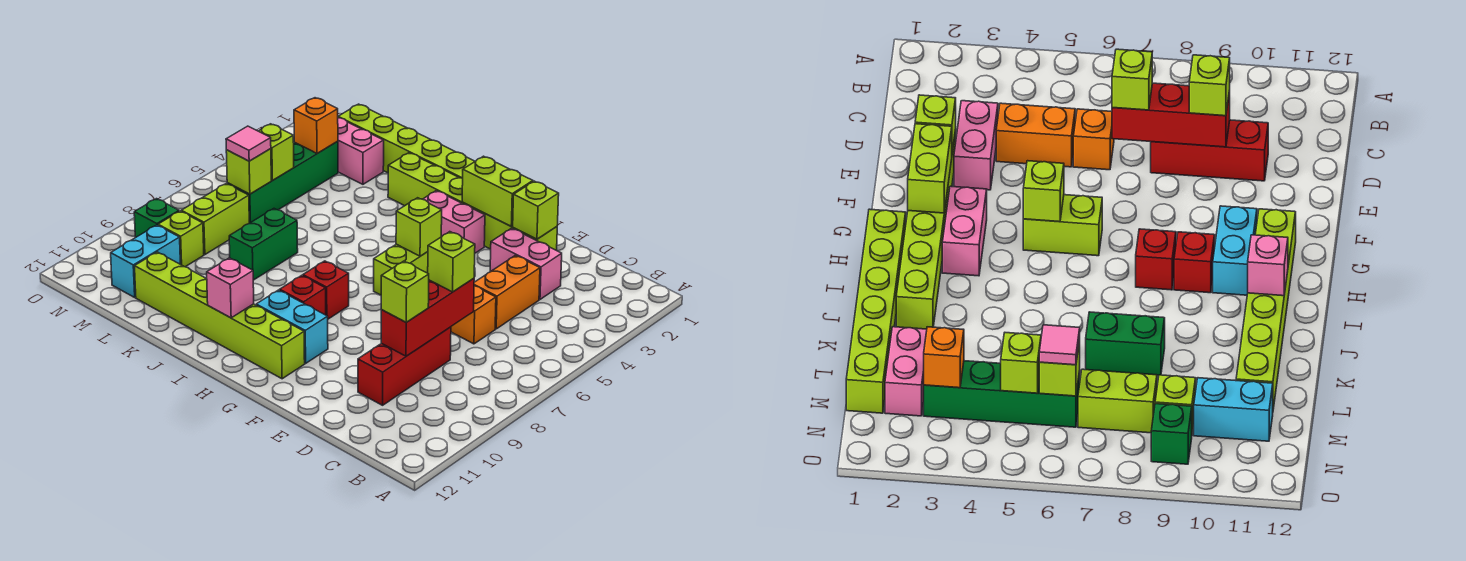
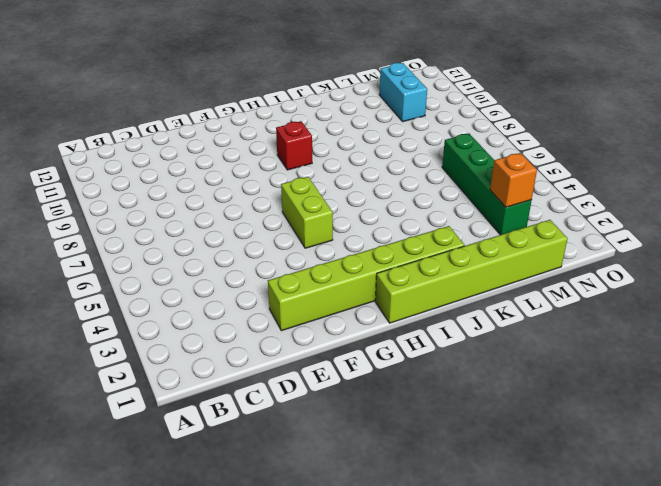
none -> pink 1x2 brick [490,228,562,299]
none -> orange 1x2 brick [474,255,540,329]
none -> orange 1x1 brick [451,286,496,344]
none -> red 1x3 brick [358,327,451,405]

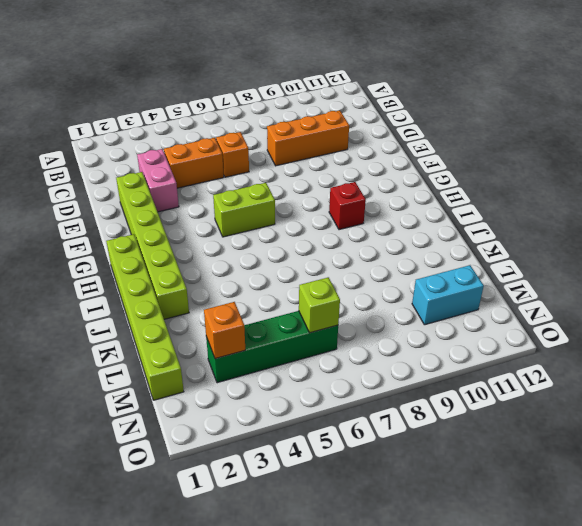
orange 1x3 brick [267,111,349,166] -> red 1x3 brick [358,327,451,405]
none -> pink 1x2 brick [423,191,485,253]
none -> cyan 1x2 brick [256,290,328,363]
none -> lime 1x6 brick [135,252,305,379]
none -> red 1x1 brick [303,261,349,319]

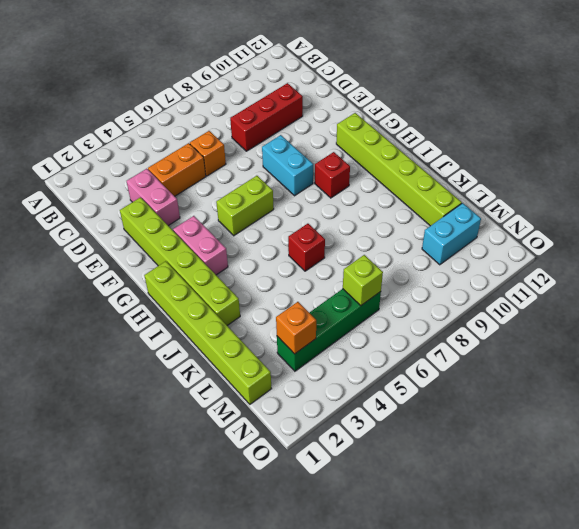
cyan 1x2 brick [262,135,313,196] -> cyan 1x2 brick moved to [256,290,328,363]
red 1x1 brick [288,224,325,271] -> red 1x1 brick moved to [303,261,349,319]
none -> green 1x2 brick [229,209,298,280]
none -> pink 1x2 brick [338,118,384,184]
none -> lime 1x2 brick [181,184,249,254]
none -> lime 1x1 brick [158,211,204,267]

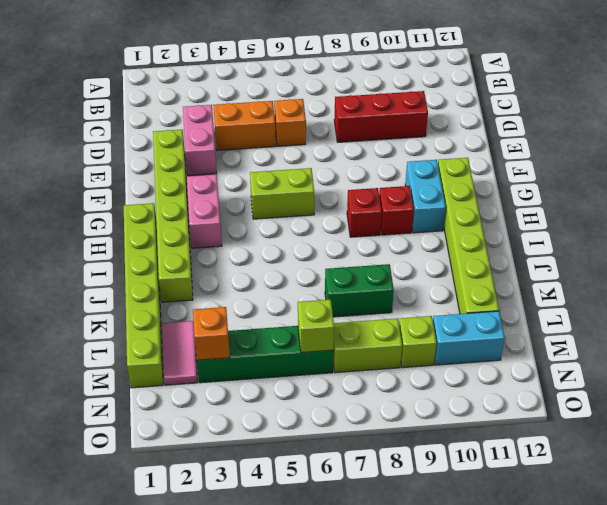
pink 1x2 tile [162,321,197,385] -> pink 1x2 brick [338,118,384,184]
none -> green 1x1 brick [134,199,179,238]
none -> red 1x3 brick [381,278,474,356]
none -> lime 1x1 brick [513,181,559,239]
none -> lime 1x2 brick [462,156,533,226]

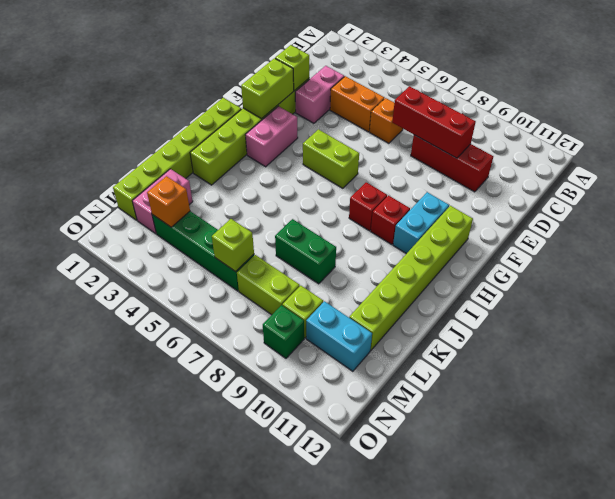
none -> lime 1x1 brick [396,198,442,256]
none -> pink 1x1 brick [207,258,254,318]
none -> lime 1x1 brick [259,124,294,180]
none -> lime 1x1 brick [428,232,475,292]

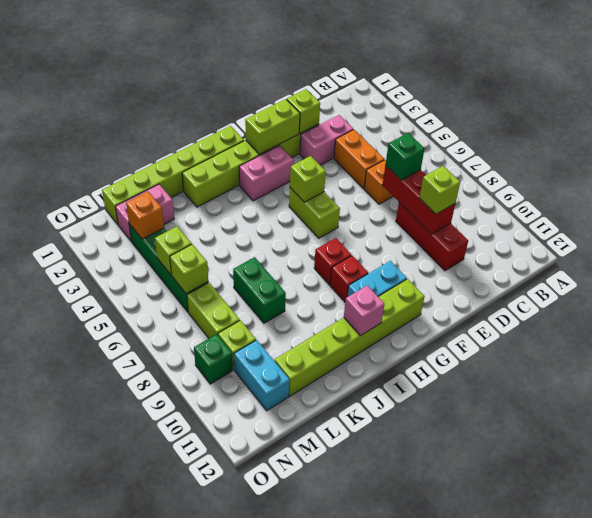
green 1x1 brick [385,133,425,180] -> lime 1x1 brick [428,232,475,292]
none -> pink 1x1 tile [226,126,271,161]

